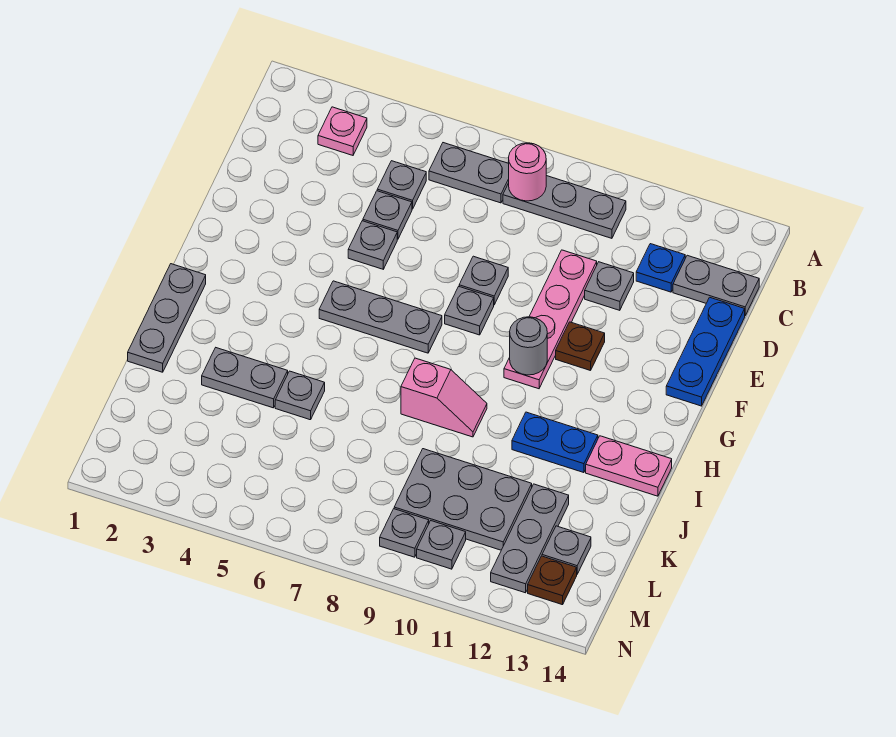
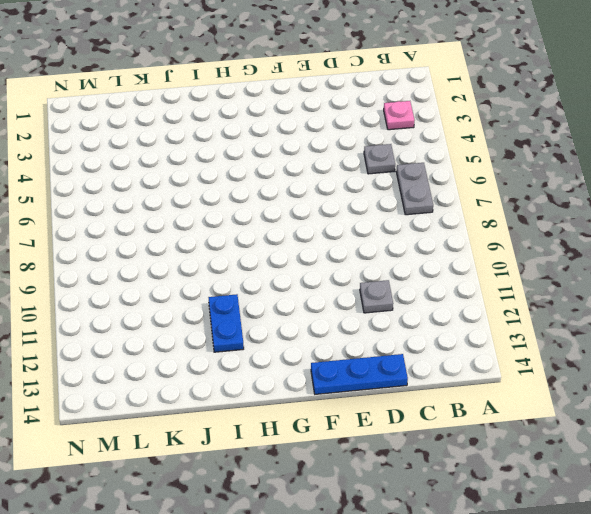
none -> grey 1x3 plate [503,176,626,238]
none -> blue 1x1 plate [636,244,685,292]
none -> grey 1x2 plate [673,255,759,315]

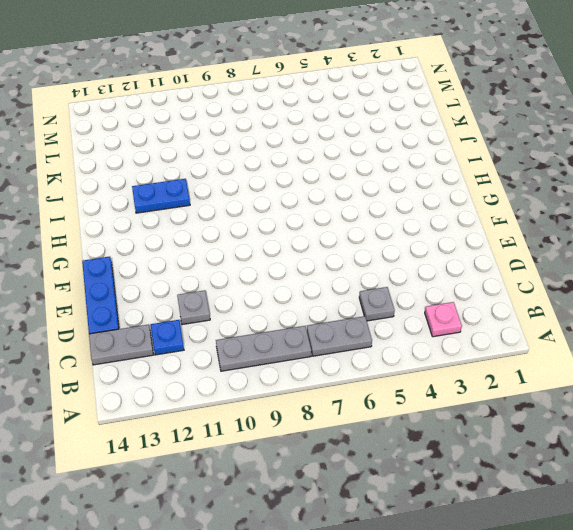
none -> grey 1x1 plate [363,191,412,239]
none -> pink 1x4 plate [504,250,597,389]
none -> grey 1x1 plate [348,221,397,269]

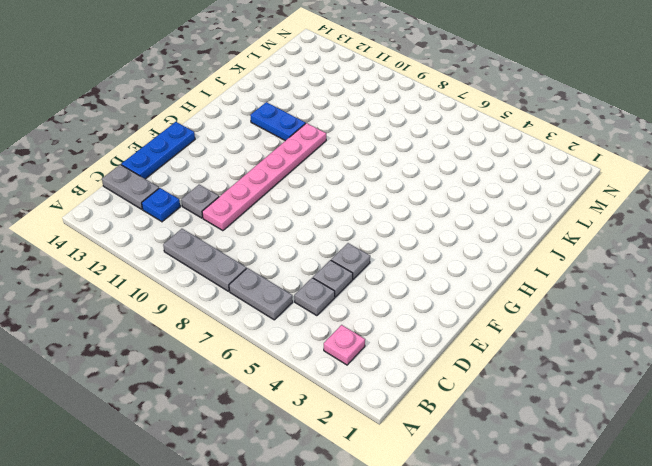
pink 1x6 plate [202,123,326,231] -> pink 1x4 plate [504,250,597,389]
none -> grey 1x1 plate [459,256,508,305]
none -> grey 1x1 plate [445,287,494,335]
none -> brown 1x1 plate [556,322,605,371]

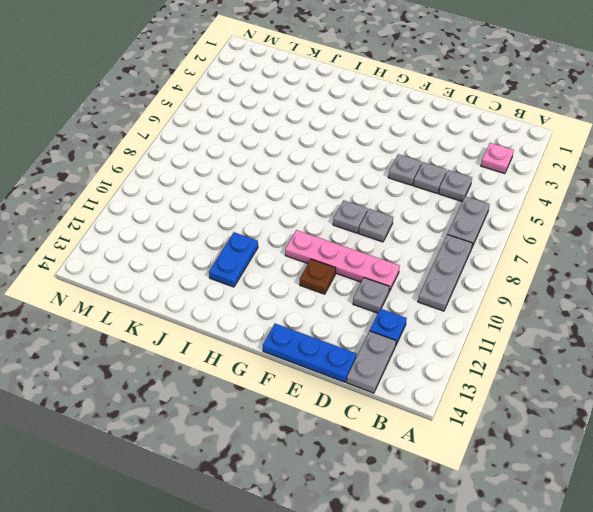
none -> grey 1x3 plate [319,281,442,353]
none -> grey 1x3 plate [128,264,206,372]
none -> pink 1x2 slope [401,358,487,437]

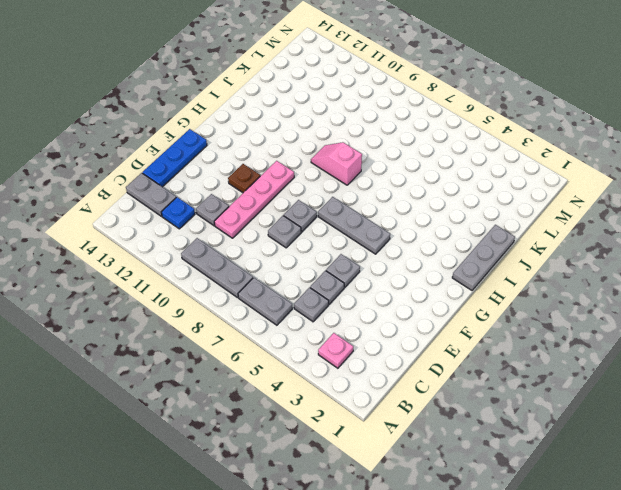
none -> blue 1x2 plate [512,412,598,473]
none -> pink 1x2 plate [586,436,672,496]
none -> grey 1x2 plate [202,348,288,408]

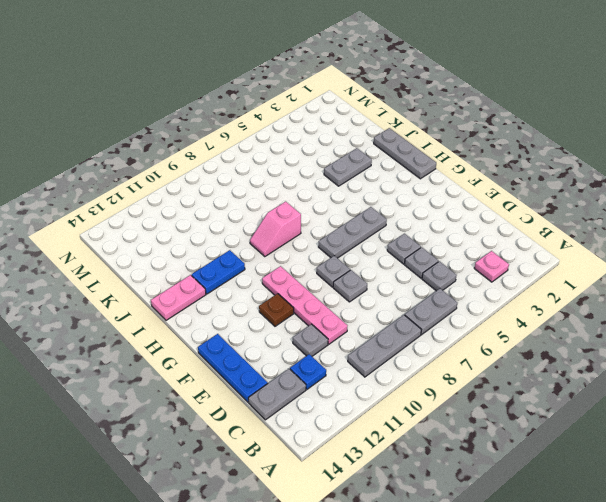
none -> grey 1x1 plate [275,371,325,420]
none -> grey 2x3 plate [394,449,532,550]
none -> grey 1x3 plate [491,484,569,593]

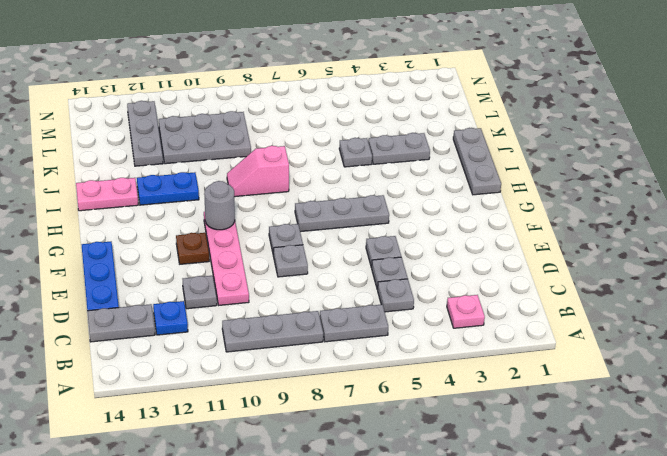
none -> grey 1x1 plate [542,526,591,574]
none -> grey 1x1 plate [380,509,429,557]
none -> grey 1x1 plate [417,521,466,569]

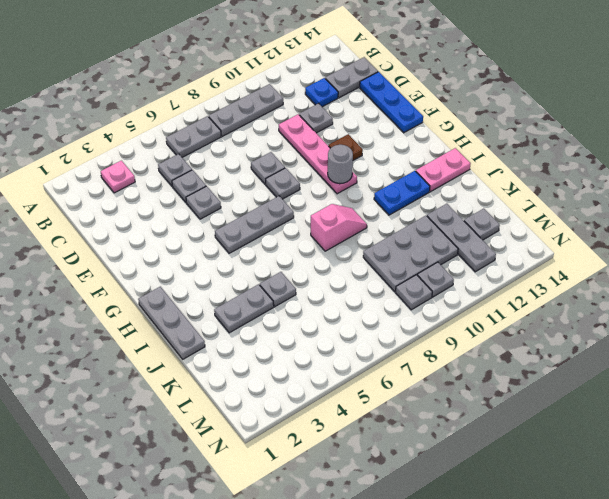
none -> brown 1x1 plate [528,556,577,605]
none -> pink 1x1 round brick [509,143,546,201]

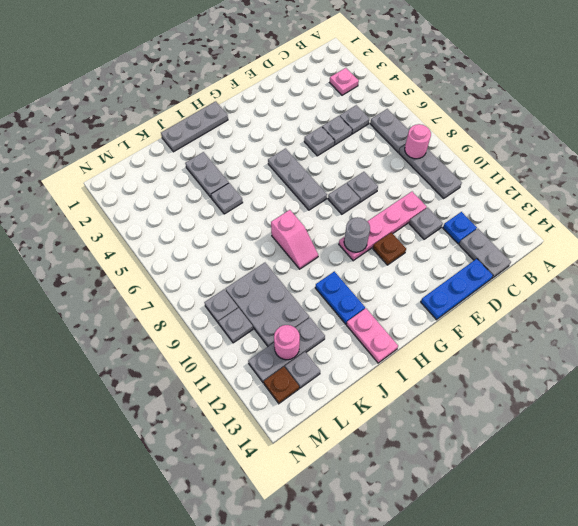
pink 1x1 round brick [274,325,300,360] -> none

